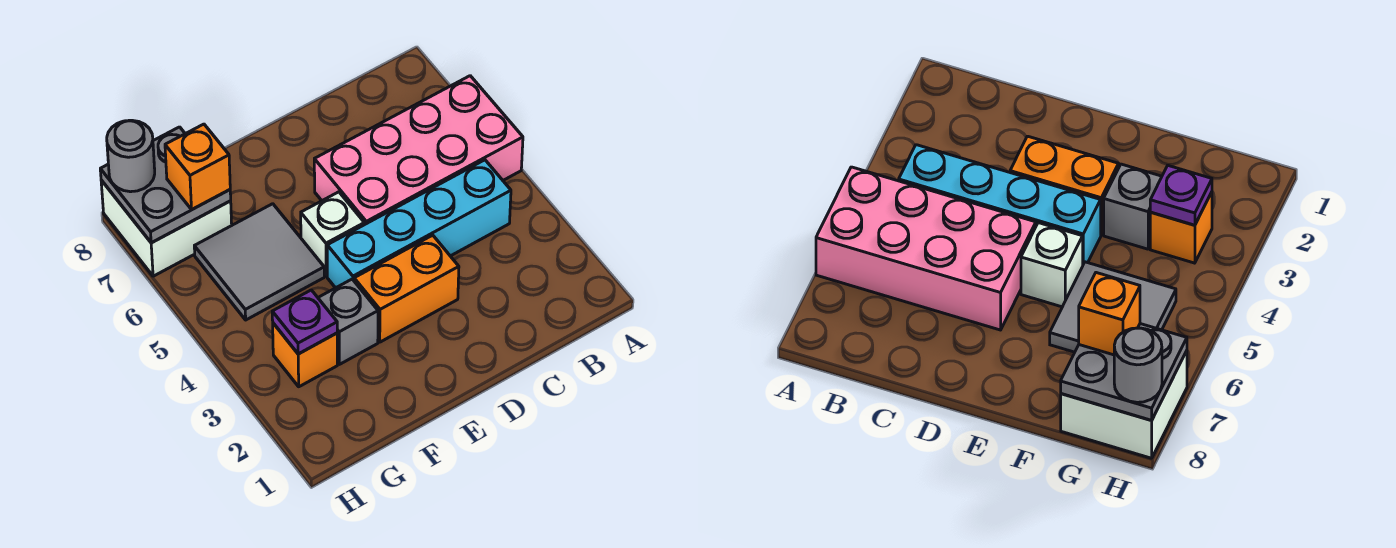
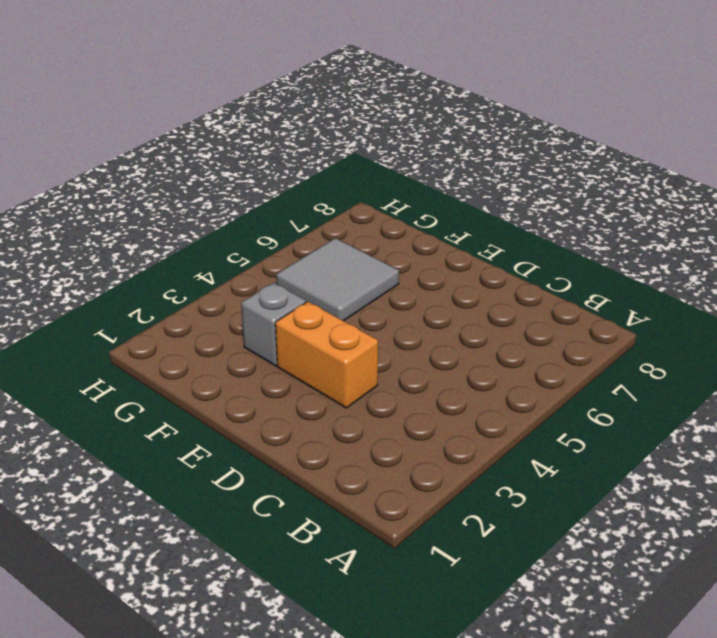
none -> pink 2x4 brick [314,76,523,225]
none -> cyan 1x4 brick [327,160,511,288]
none -> white 1x1 brick [301,192,364,276]

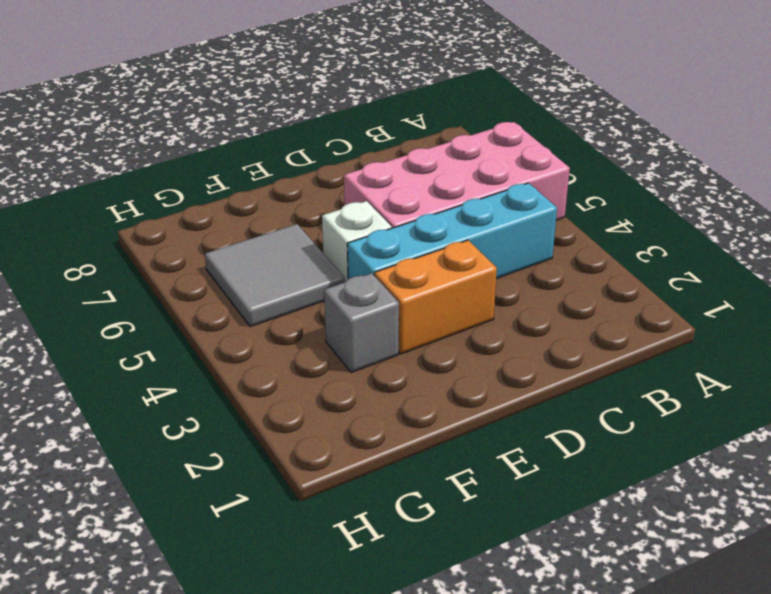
none -> orange 1x1 brick [273,323,337,387]
none -> white 2x2 brick [101,180,232,276]
none -> purple 1x1 plate [272,290,337,354]

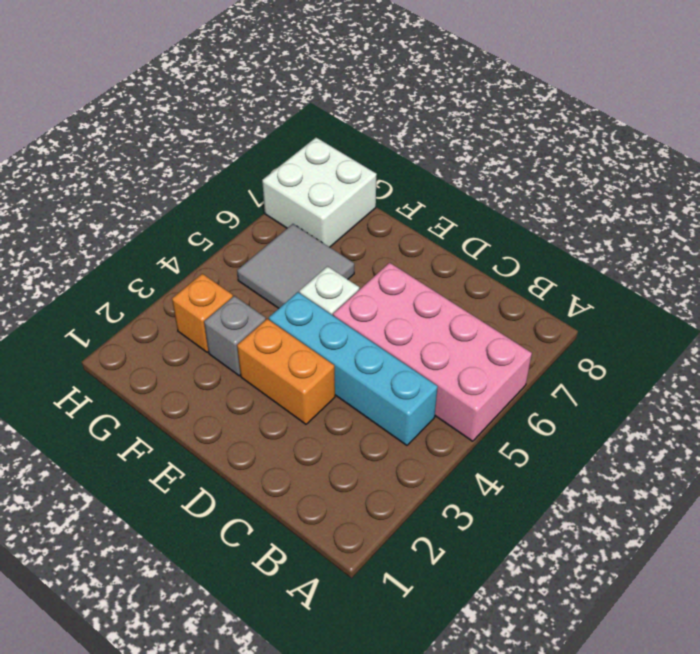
none -> purple 1x1 plate [272,290,337,354]
none -> grey 2x2 plate [100,127,231,243]
none -> orange 1x1 brick [165,124,230,209]

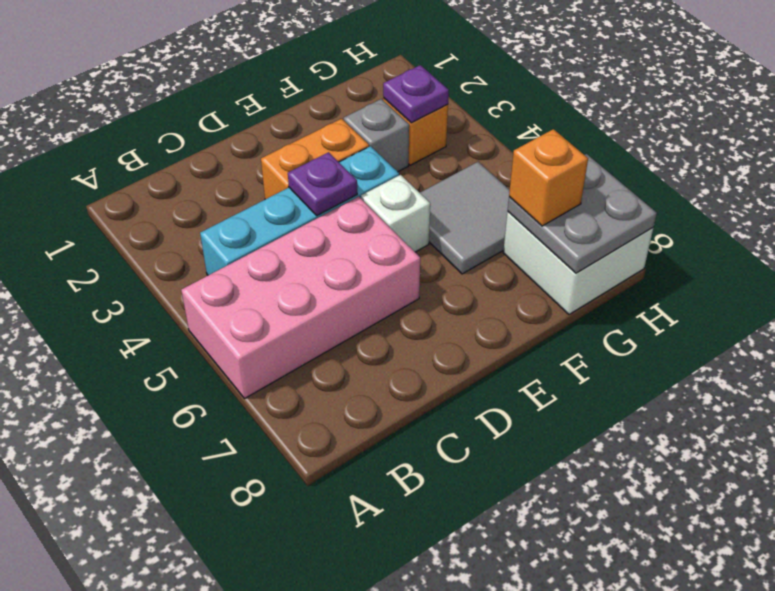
purple 1x1 plate [288,152,357,215] -> none
none -> grey 1x1 round brick [107,120,155,192]

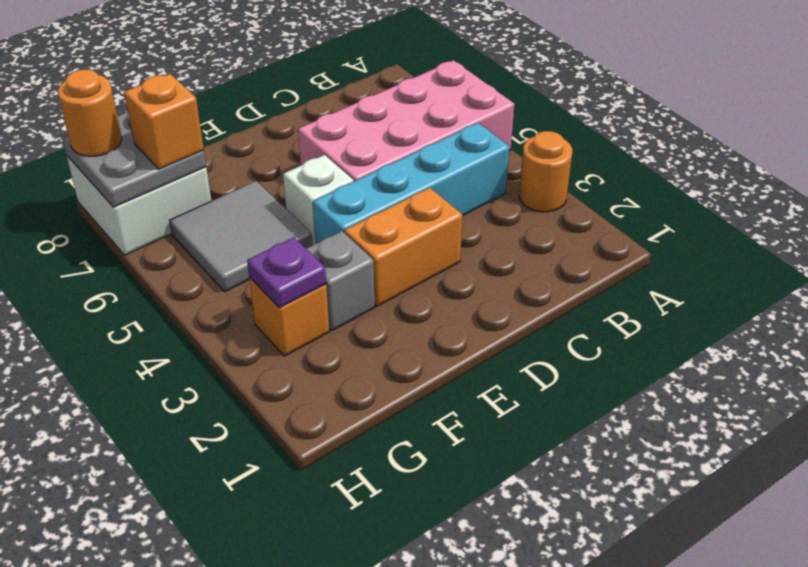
orange 1x1 round brick [519,131,572,212] -> none
orange 1x1 round brick [58,70,122,156] -> grey 1x1 round brick [107,120,155,192]

